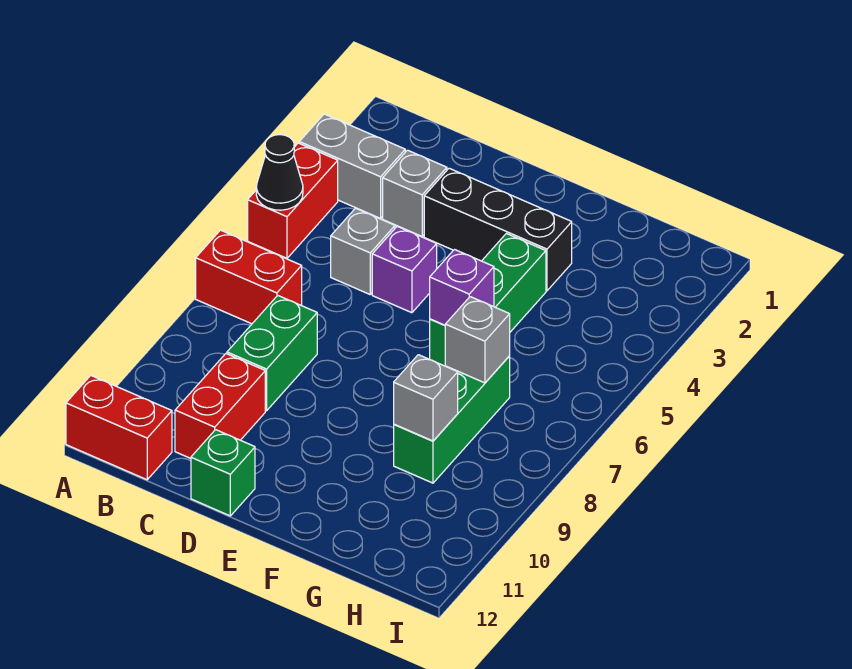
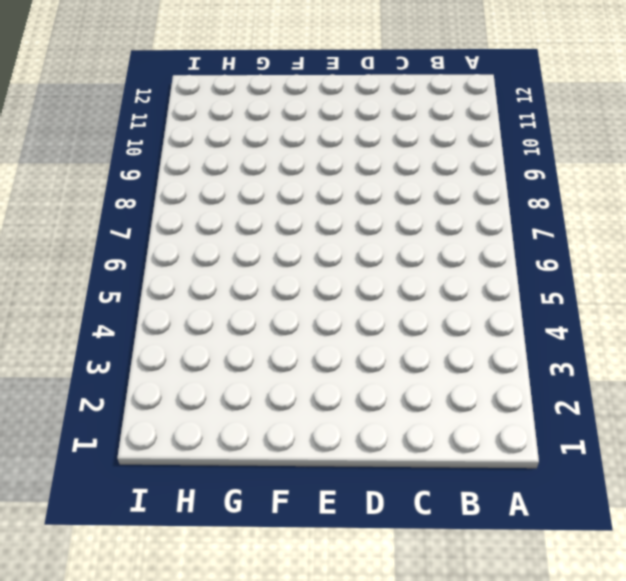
none -> grey 1x2 brick [299,114,405,218]
none -> red 1x2 brick [248,143,338,258]
none -> red 1x2 brick [196,230,302,324]

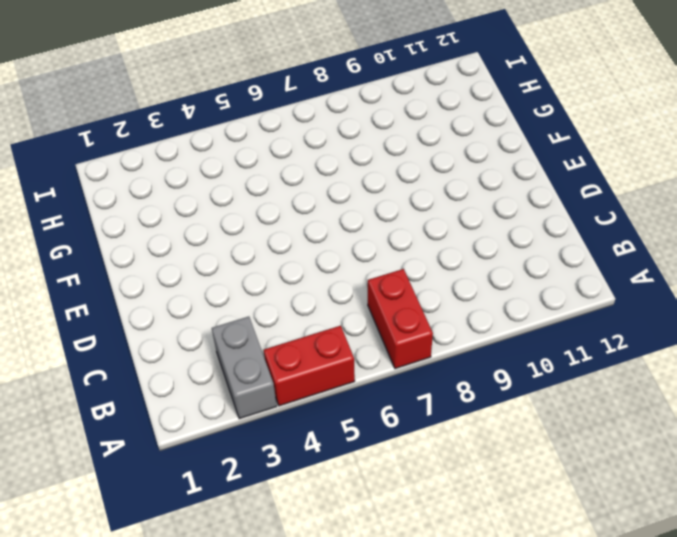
none -> red 1x2 brick [66,375,172,480]
none -> grey 1x1 brick [383,150,447,236]
none -> grey 1x1 brick [331,208,395,294]

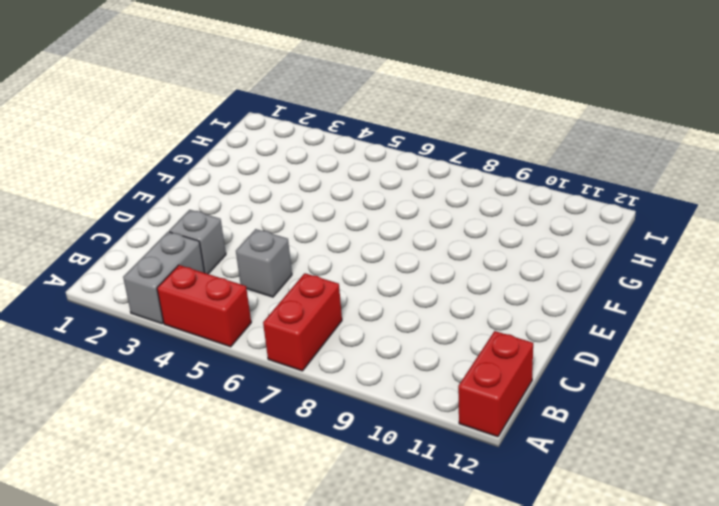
none -> green 1x2 brick [227,295,317,411]
none -> red 1x2 brick [175,354,265,458]
none -> black 1x3 brick [424,168,572,291]

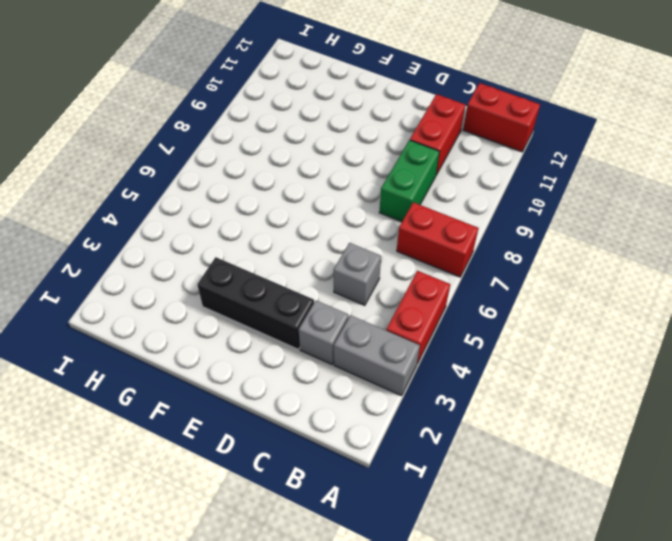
none -> purple 1x1 brick [372,226,437,313]
none -> green 1x1 brick [191,430,255,516]
none -> green 1x3 brick [430,234,546,366]

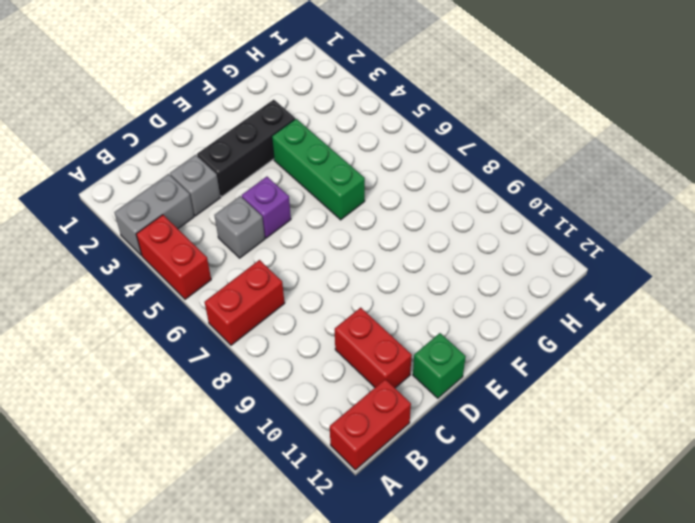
none -> green 1x2 brick [227,295,317,411]
none -> green 1x3 brick [394,356,510,483]
none -> black 1x1 cone [256,135,303,210]

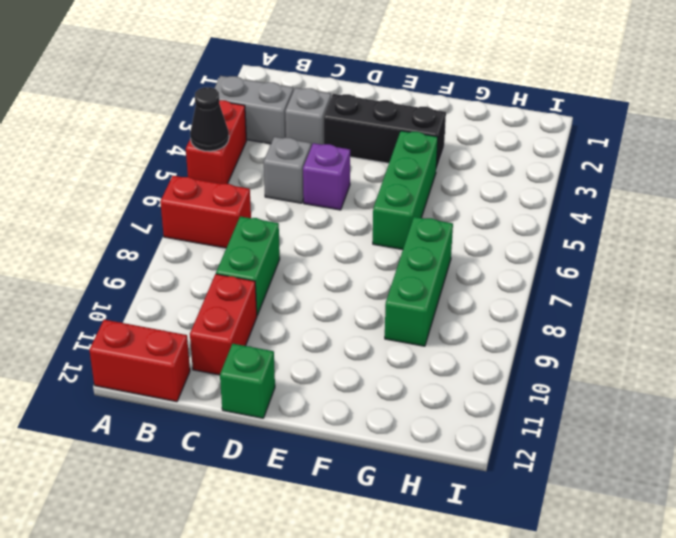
none -> purple 1x1 brick [430,250,494,325]
none -> grey 1x1 brick [445,297,510,383]
none -> grey 1x1 brick [394,355,458,441]

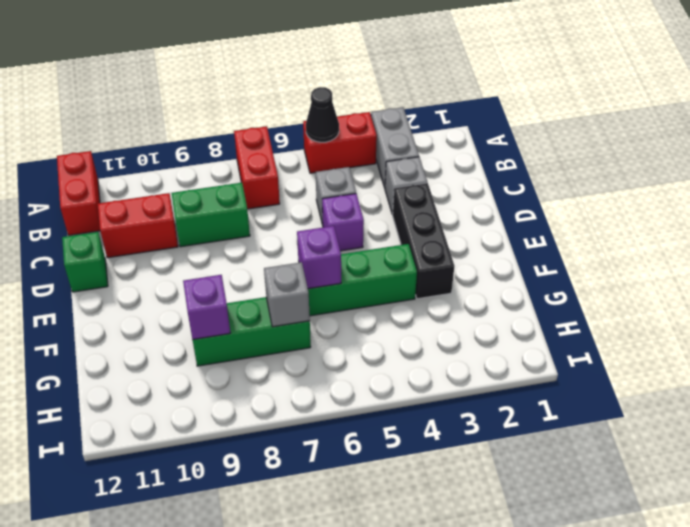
purple 1x1 brick [183,275,230,340] -> grey 1x1 brick [394,355,458,441]

